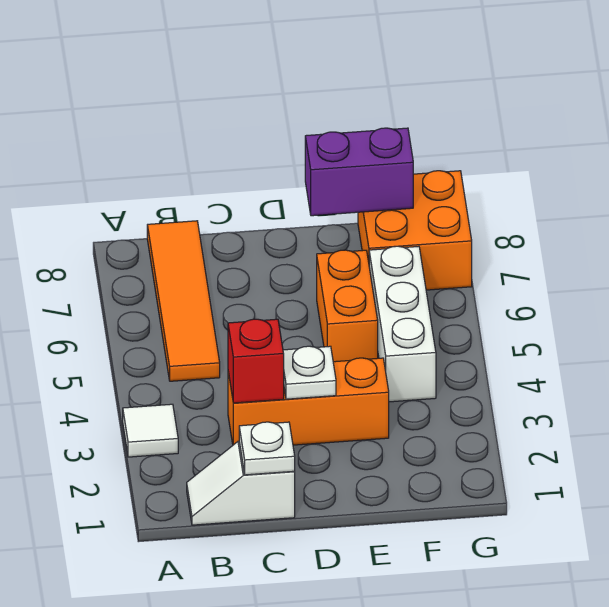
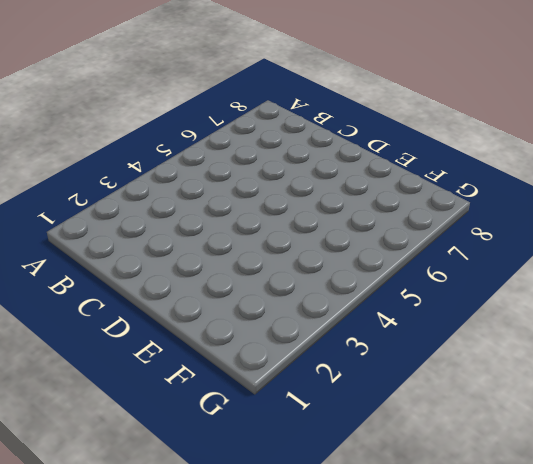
none -> white 1x1 tile [123,404,178,457]
none -> white 1x2 slope [187,441,295,525]

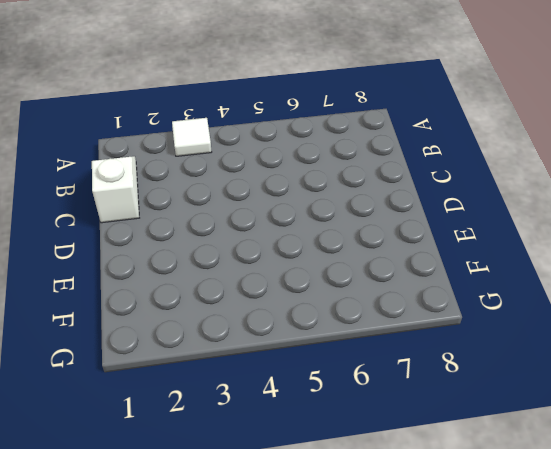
none -> orange 1x4 tile [147,221,220,381]
none -> orange 1x3 brick [228,358,389,445]

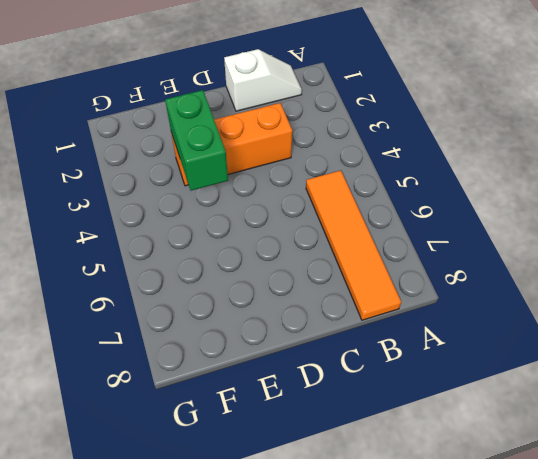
green 1x2 brick [165,90,228,191] -> none
none -> white 1x1 tile [123,404,178,457]
none -> orange 1x2 brick [317,250,378,362]

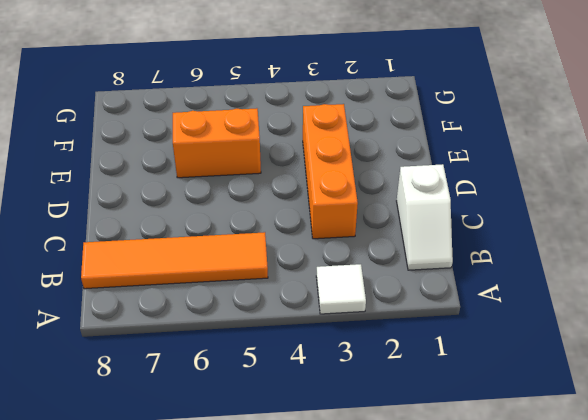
none -> white 1x3 brick [369,246,436,402]
none -> orange 2x2 brick [358,171,472,290]

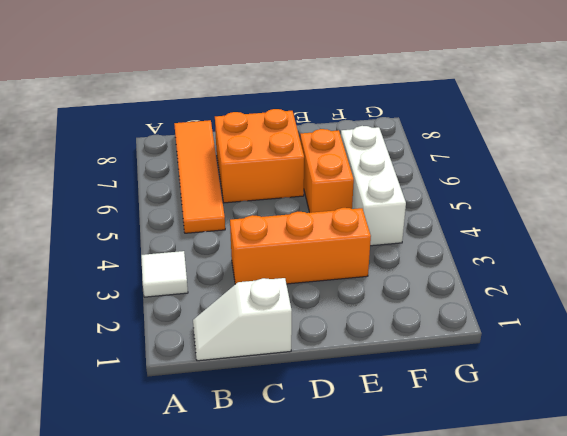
orange 2x2 brick [215,109,304,203] -> orange 2x2 brick moved to [358,171,472,290]
none -> white 1x1 plate [239,422,295,475]
none -> red 1x1 brick [228,319,284,403]

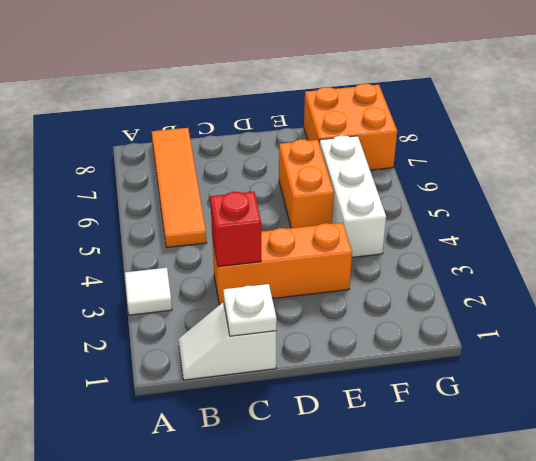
none -> white 1x1 plate [283,346,336,399]
none -> purple 1x2 brick [305,128,413,216]

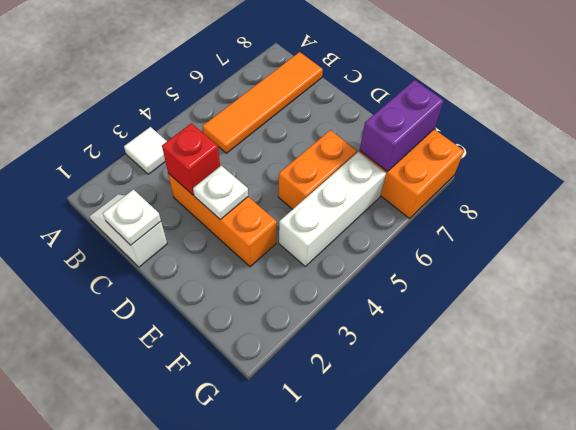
purple 1x2 brick [360,80,444,172] -> purple 1x2 brick turned to [305,128,413,216]

